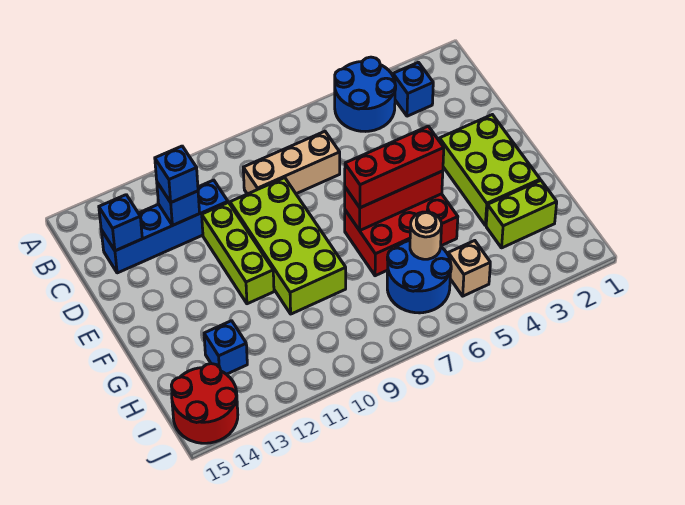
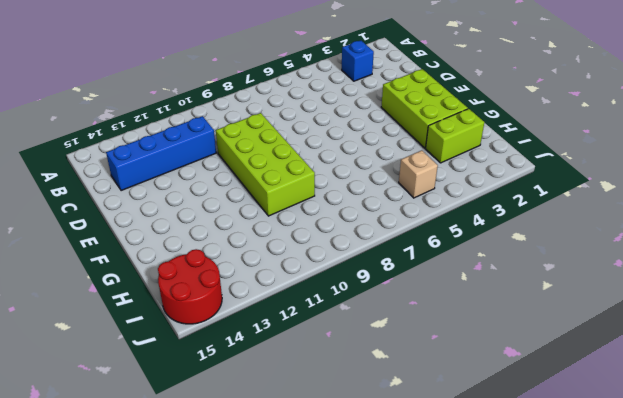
none -> blue 2x2 round brick [335,57,396,131]
none -> tan 1x3 brick [243,131,340,194]
none -> lime 1x3 brick [202,203,274,304]

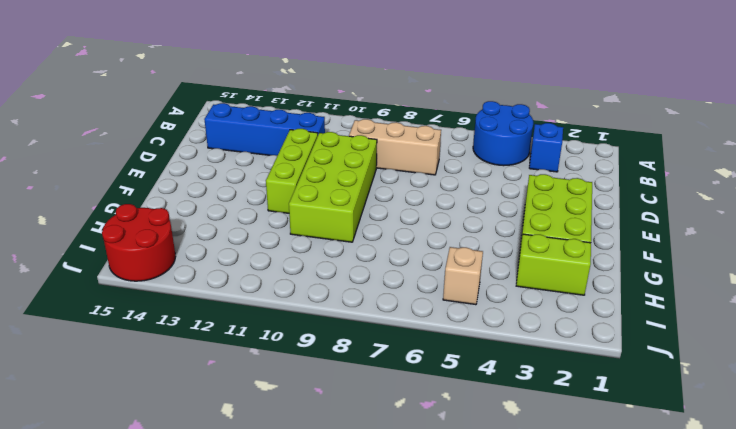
none -> red 2x3 brick [345,194,458,276]
none -> blue 2x2 round brick [387,241,451,313]
none -> blue 1x1 brick [204,321,247,374]

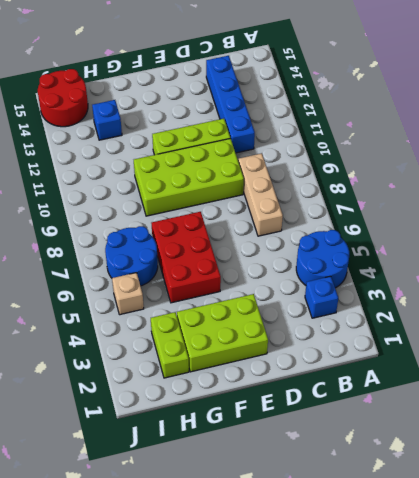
none -> blue 1x1 brick [157,183,200,225]
none -> blue 1x1 brick [99,195,142,251]
none -> red 1x3 brick [345,171,443,230]

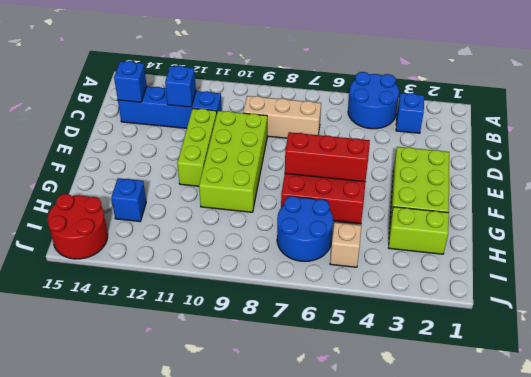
none -> tan 1x1 round brick [410,212,441,259]
none -> blue 1x1 brick [155,146,198,202]
none -> red 1x3 brick [345,126,444,208]

